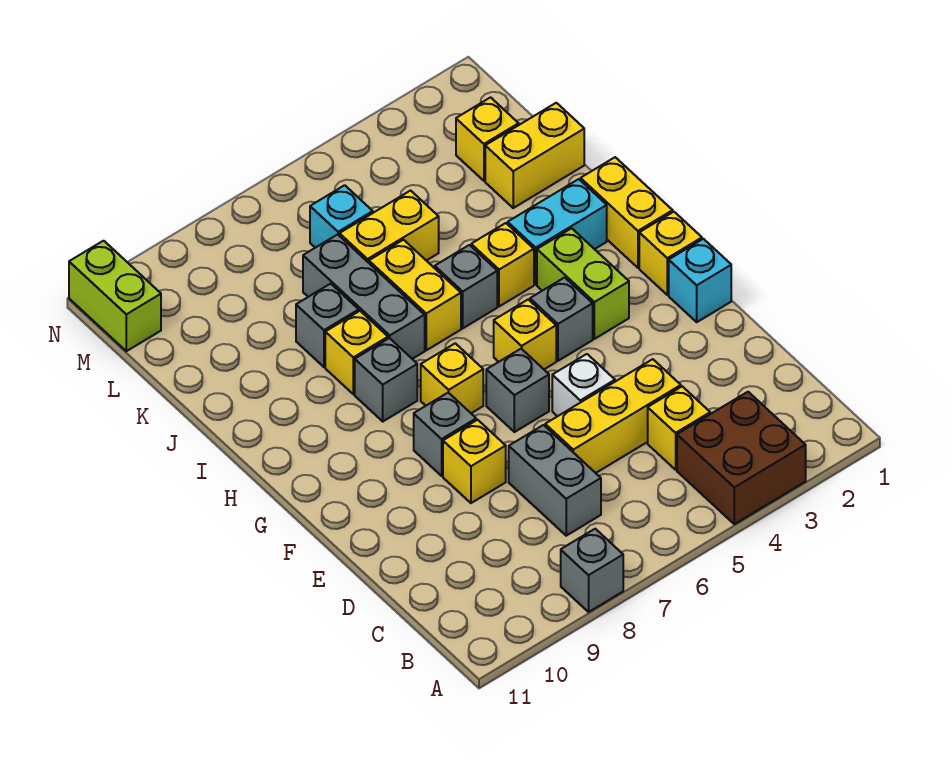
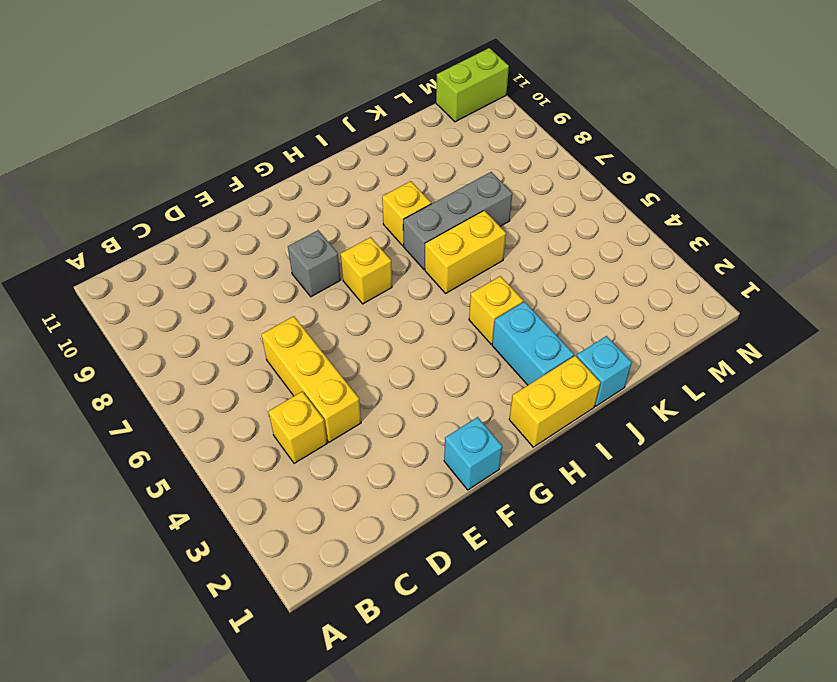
cyan 1x1 brick [576,336,632,406] -> cyan 1x1 brick moved to [310,185,373,248]
none -> brown 2x2 brick [677,392,806,524]
none -> grey 1x1 brick [561,529,623,612]
none -> grey 1x2 brick [509,425,601,536]

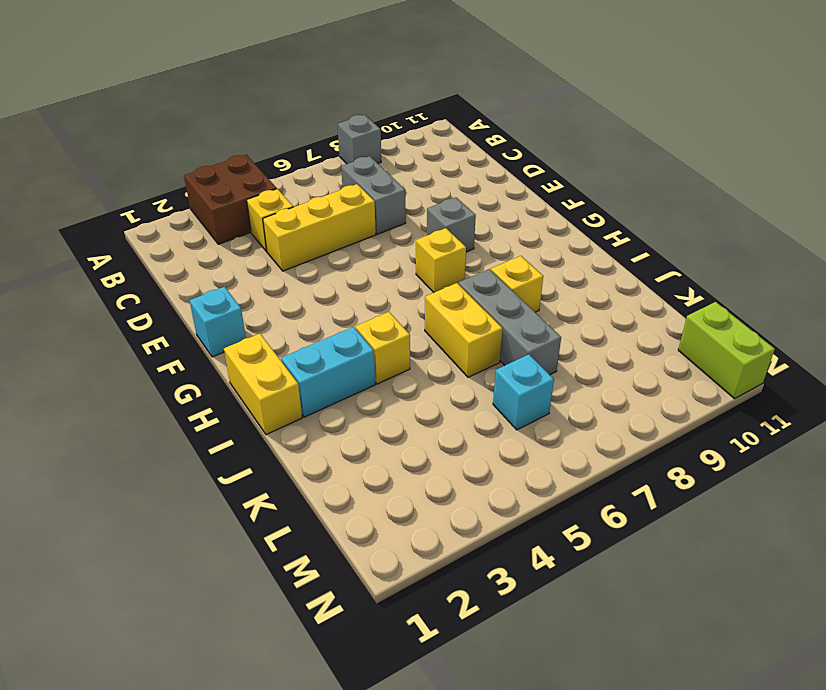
none -> white 1x1 brick [552,354,615,416]
none -> yellow 1x1 brick [443,420,506,503]
none -> grey 1x1 brick [486,349,549,432]

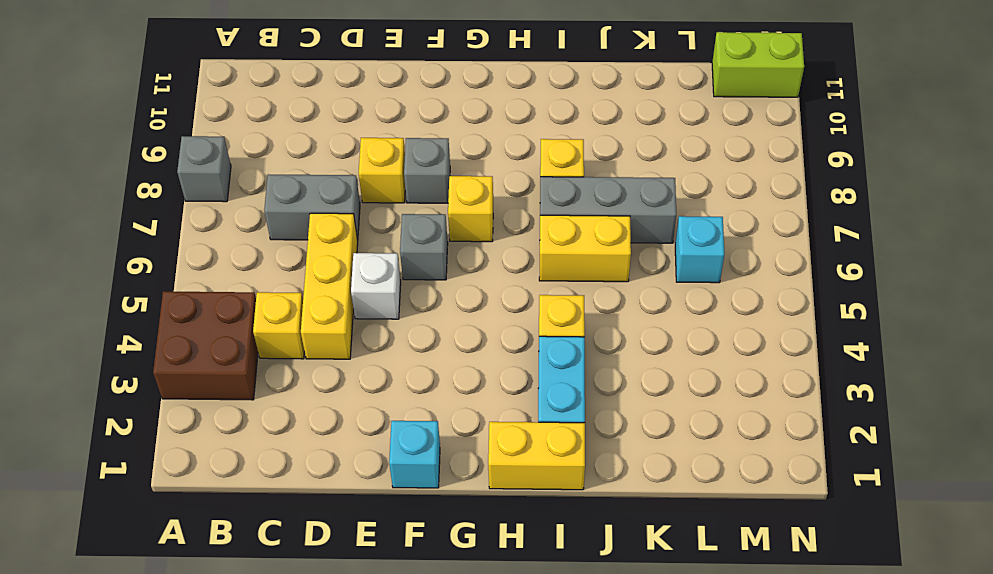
none -> yellow 1x1 brick [639,212,702,295]
none -> lime 1x2 brick [537,228,629,339]
none -> grey 1x1 brick [530,277,593,361]

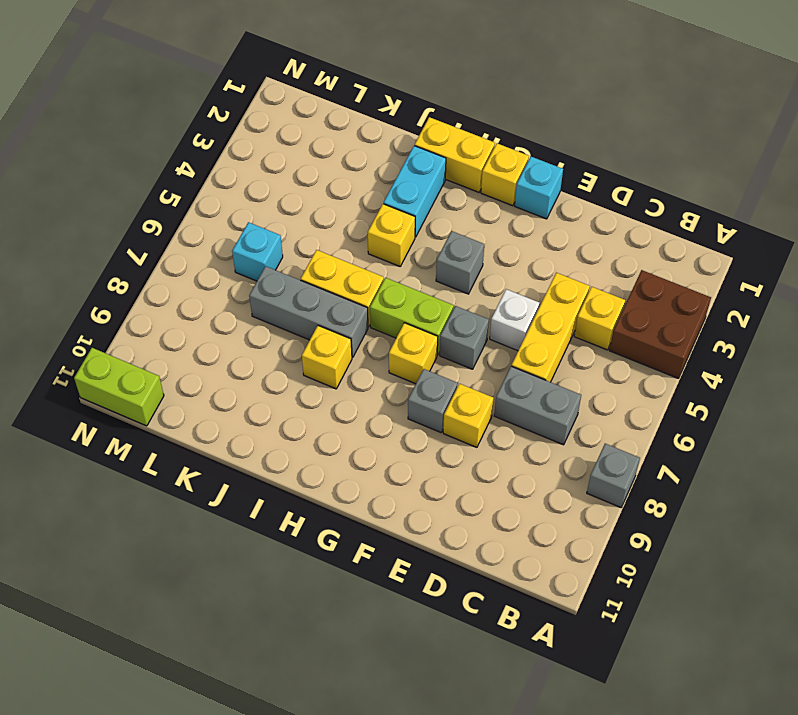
lime 1x2 brick [370,278,454,355] -> lime 1x2 brick moved to [537,228,629,339]
none -> yellow 1x1 brick [494,300,556,369]
none -> grey 1x1 brick [355,338,417,421]
none -> grey 1x1 brick [435,245,497,328]

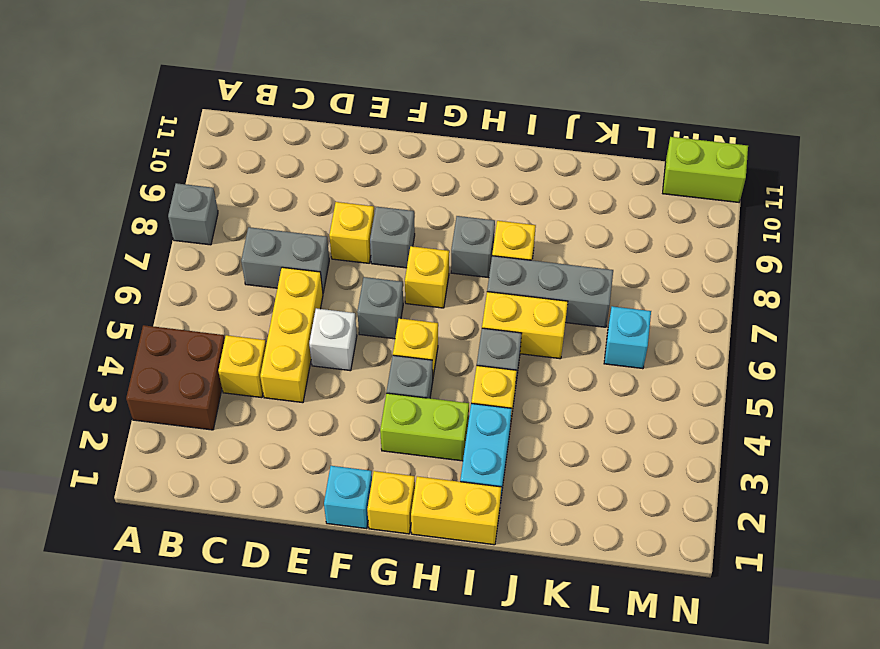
none -> grey 1x1 brick [296,284,359,367]
none -> yellow 1x2 brick [485,103,584,208]
none -> yellow 1x2 brick [339,191,439,263]

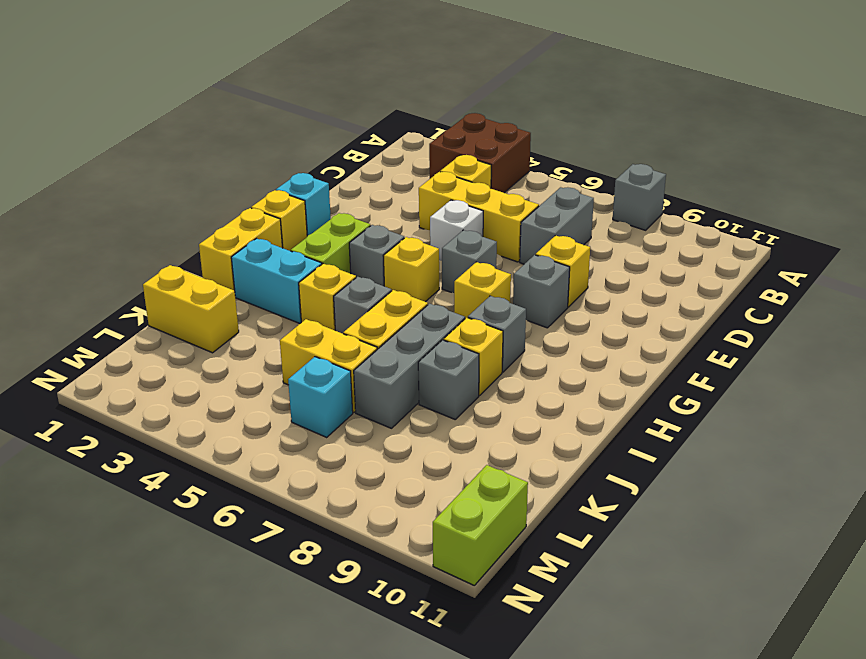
none -> yellow 1x1 brick [456,98,519,181]

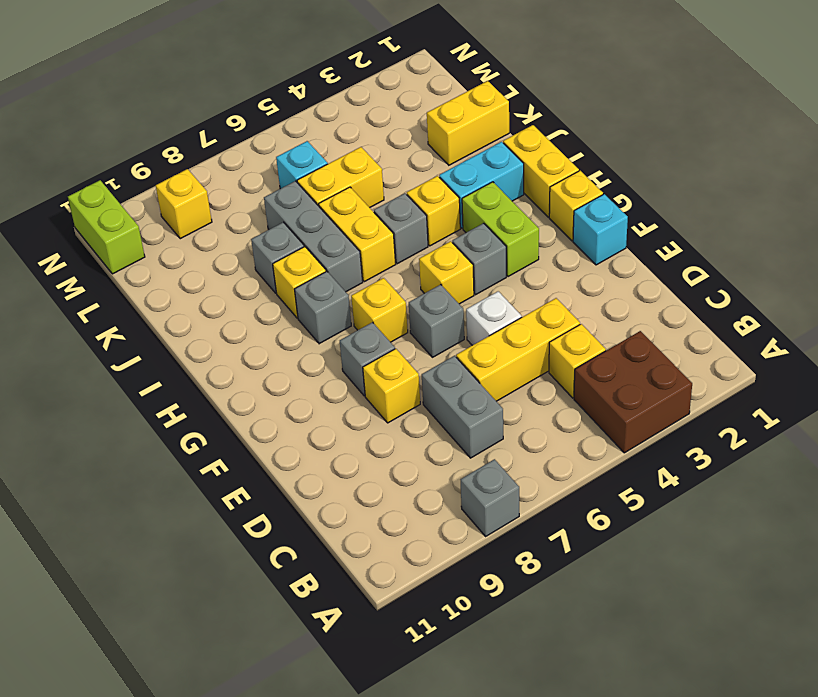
yellow 1x1 brick [156,169,212,239] -> yellow 1x1 brick moved to [456,98,519,181]

